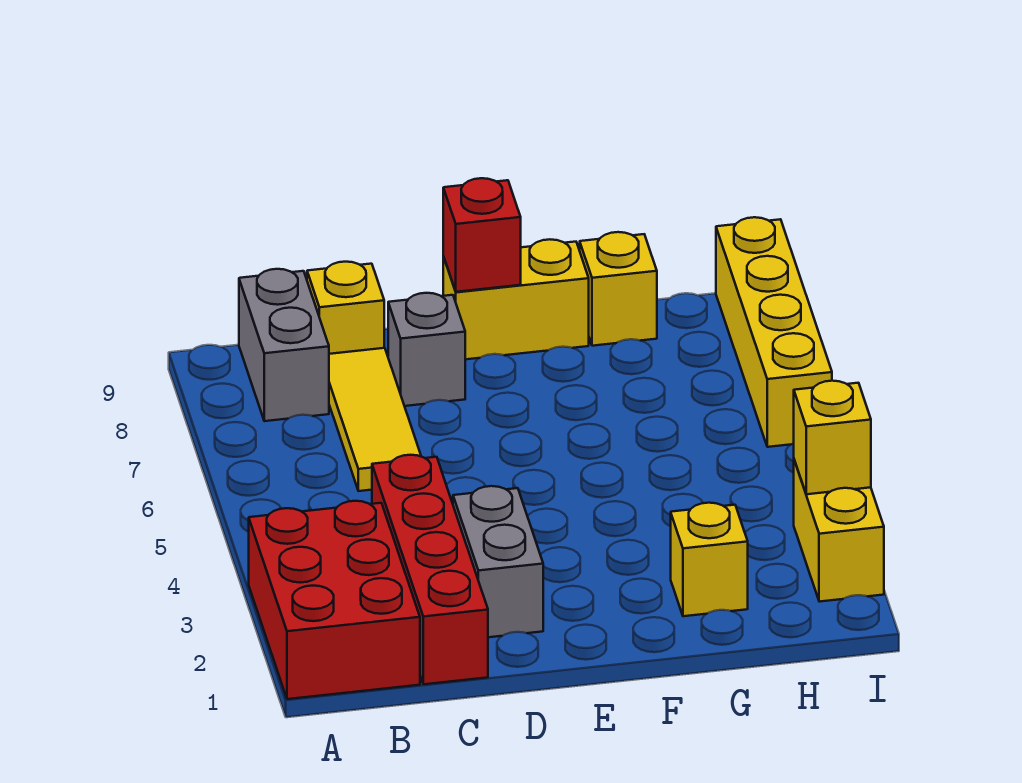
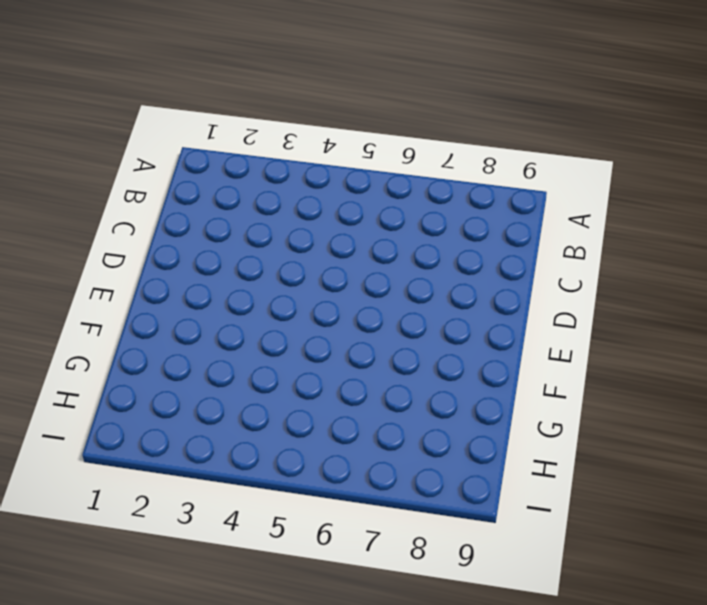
none -> red 2x3 brick [249,501,420,699]
none -> grey 1x2 brick [239,269,329,421]
none -> red 1x4 brick [372,455,488,684]

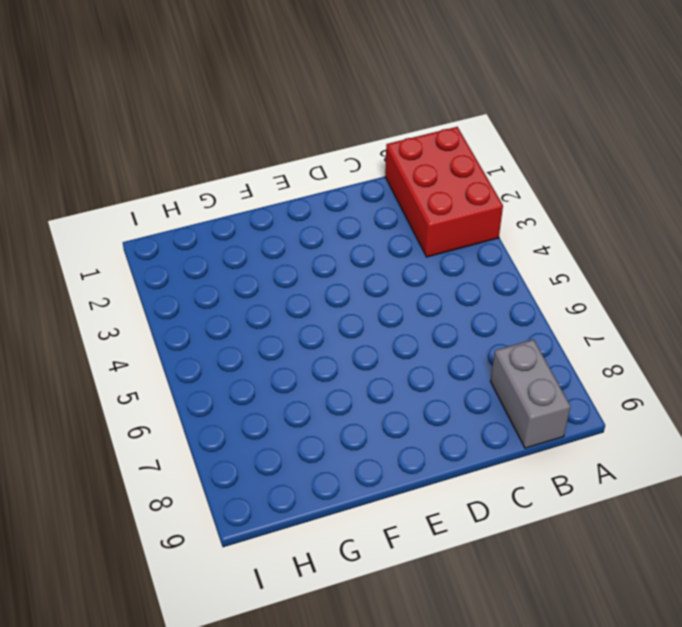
none -> red 1x4 brick [372,455,488,684]
none -> yellow 1x3 tile [329,348,421,491]
none -> yellow 1x1 brick [307,262,384,354]

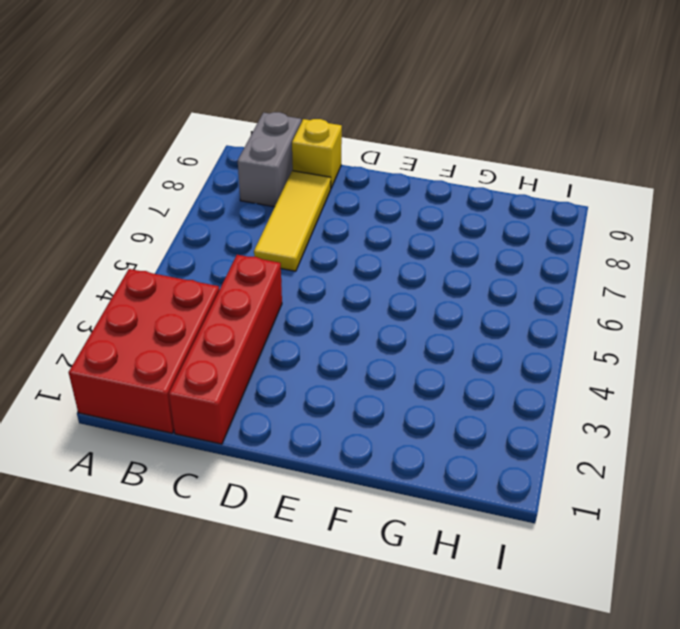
none -> grey 1x2 brick [453,486,543,637]
none -> grey 1x1 brick [388,293,465,406]
none -> yellow 1x2 brick [443,239,589,359]

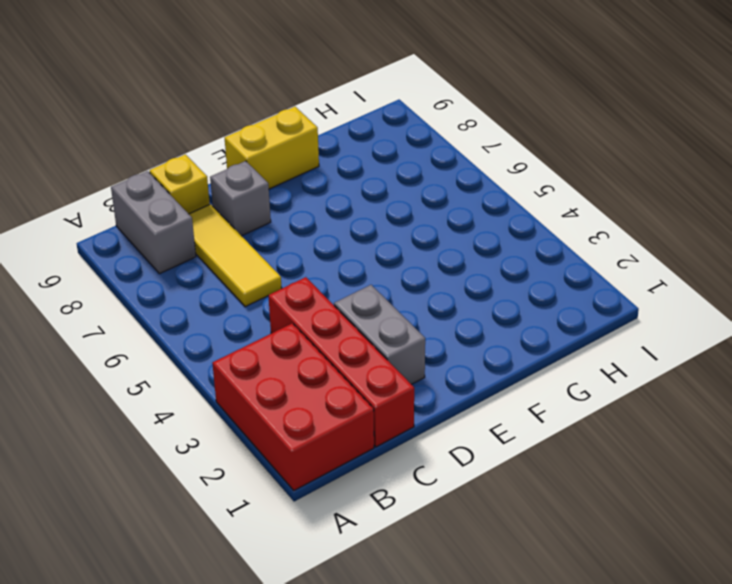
none -> yellow 1x1 brick [671,503,748,616]
none -> yellow 1x1 brick [580,232,657,346]
none -> yellow 1x2 brick [794,460,884,602]

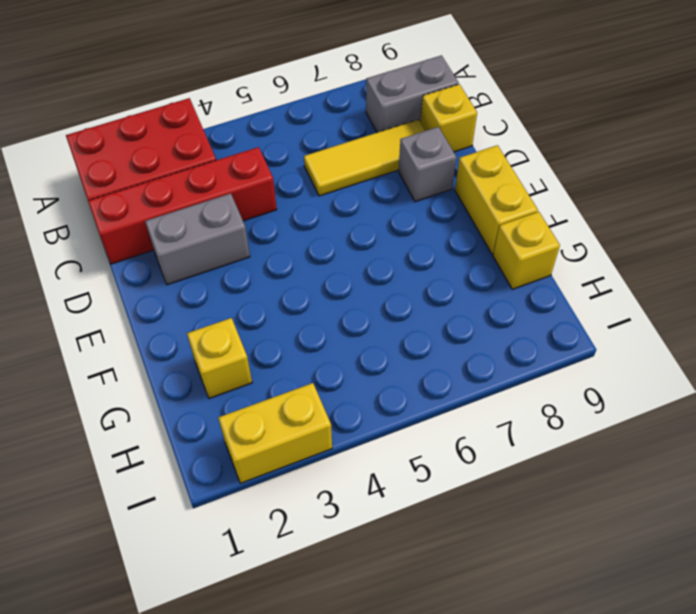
none -> yellow 1x4 brick [716,217,832,447]
none -> red 1x1 brick [443,178,521,292]
none -> yellow 1x1 brick [794,381,871,494]

